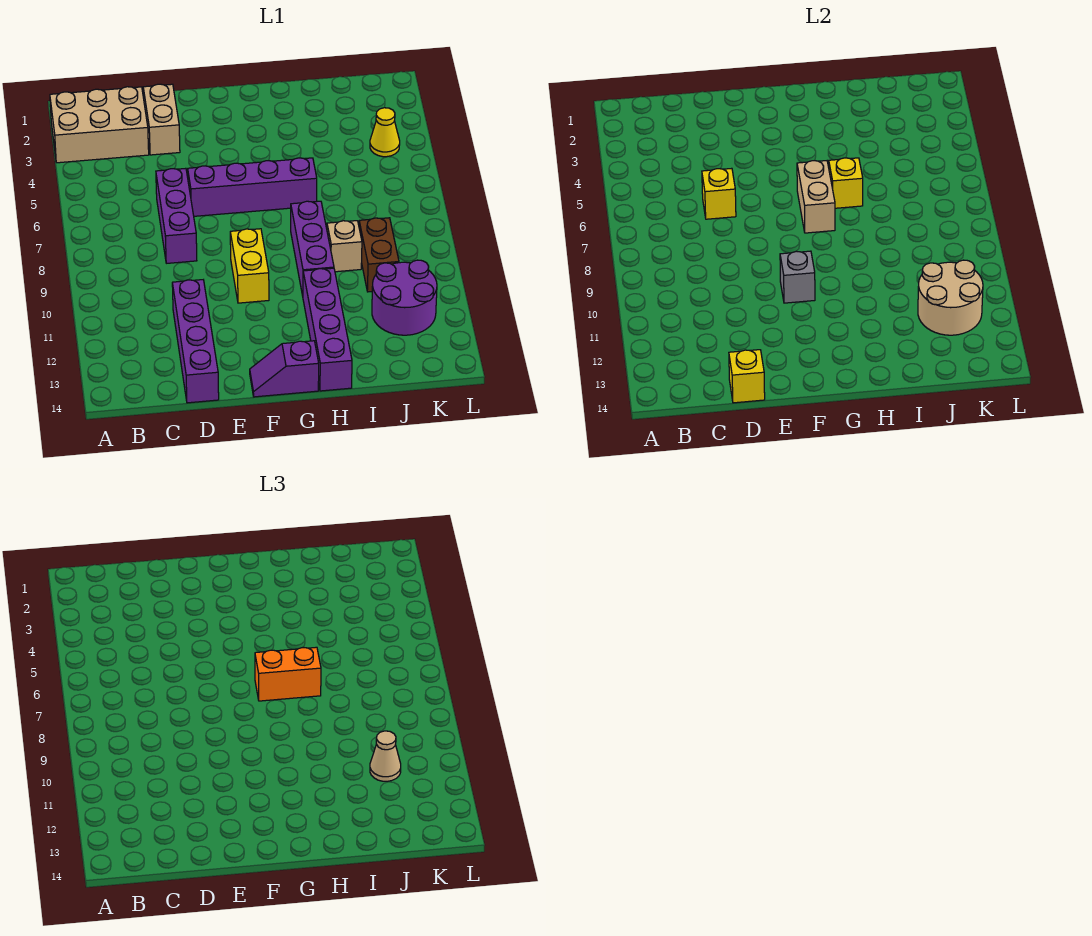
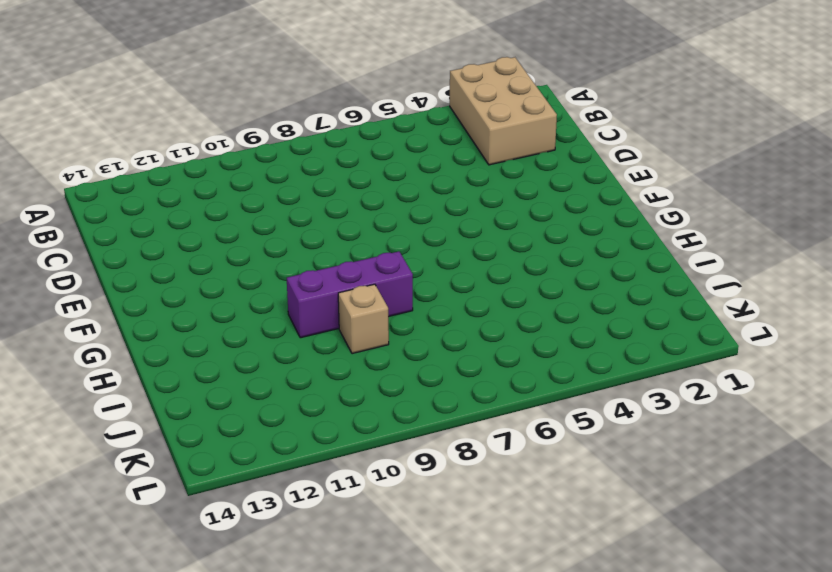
none -> tan 1x2 brick [143,84,180,155]
none -> purple 1x3 brick [156,168,197,263]
none -> purple 1x4 brick [172,280,219,403]

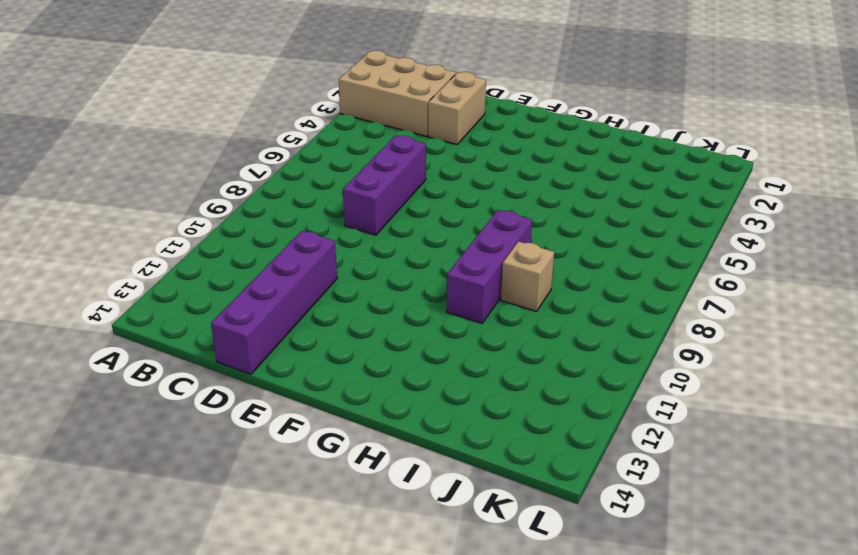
none -> purple 1x4 brick [188,158,317,216]
none -> yellow 1x2 brick [230,229,269,303]
none -> purple 1x2 slope [250,341,319,397]

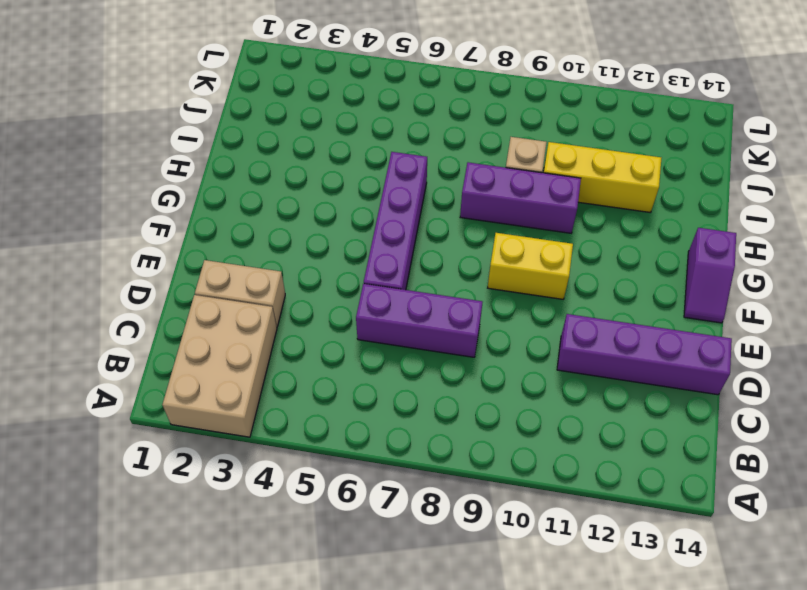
yellow 1x3 brick [543,142,661,213] -> none
none -> purple 1x4 brick [303,268,352,391]
none -> brown 1x2 brick [359,218,399,292]
none -> purple 2x2 round brick [372,260,437,335]

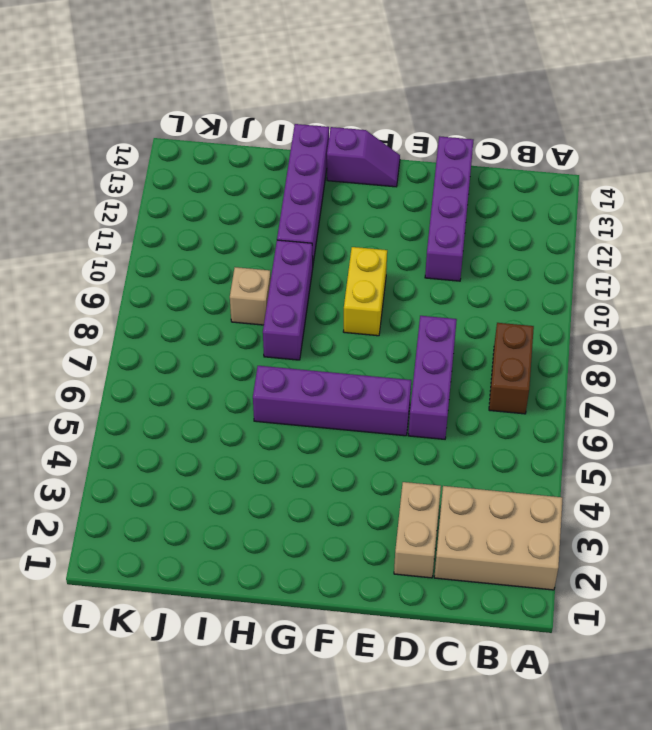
brown 1x2 brick [489,323,534,414] -> brown 1x2 brick moved to [359,218,399,292]
none -> purple 2x2 round brick [372,260,437,335]
none -> yellow 1x1 cone [370,108,400,157]
none -> yellow 1x1 brick [702,168,736,219]

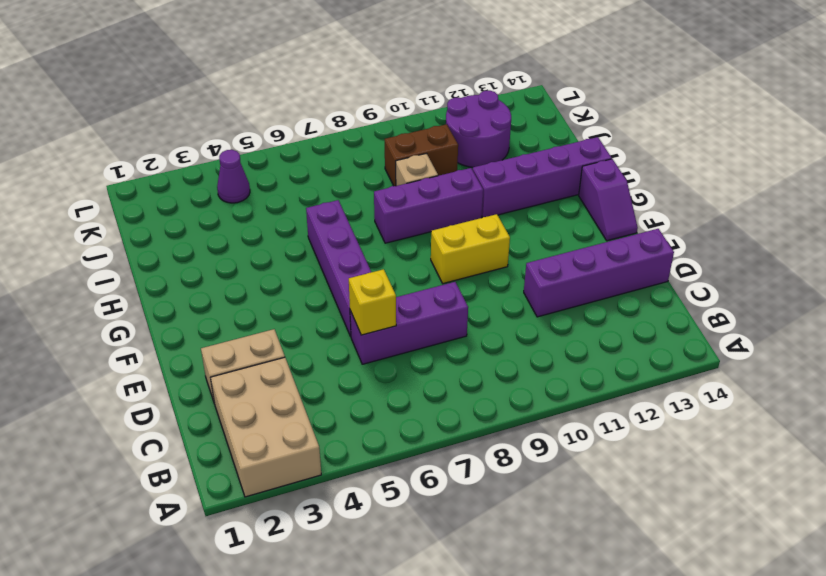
purple 1x1 cone [217,150,250,203] -> yellow 1x1 cone [370,108,400,157]
none -> yellow 1x1 brick [729,350,765,403]
none -> grey 1x1 brick [780,251,815,303]
none -> tan 1x2 brick [797,161,835,233]

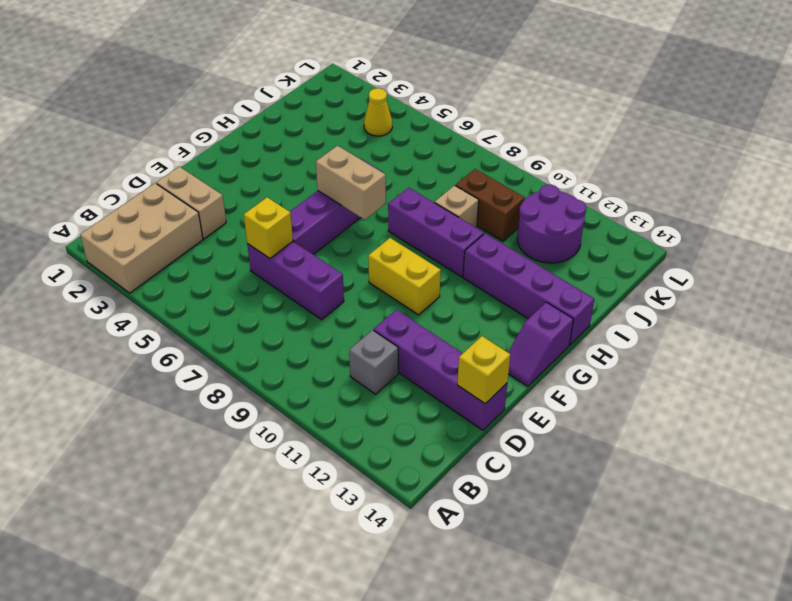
grey 1x1 brick [349,330,398,394] -> grey 1x1 brick moved to [780,251,815,303]
none -> yellow 1x1 brick [829,158,863,208]
none -> tan 2x2 round brick [918,260,983,335]
none -> orange 1x2 brick [255,647,321,701]

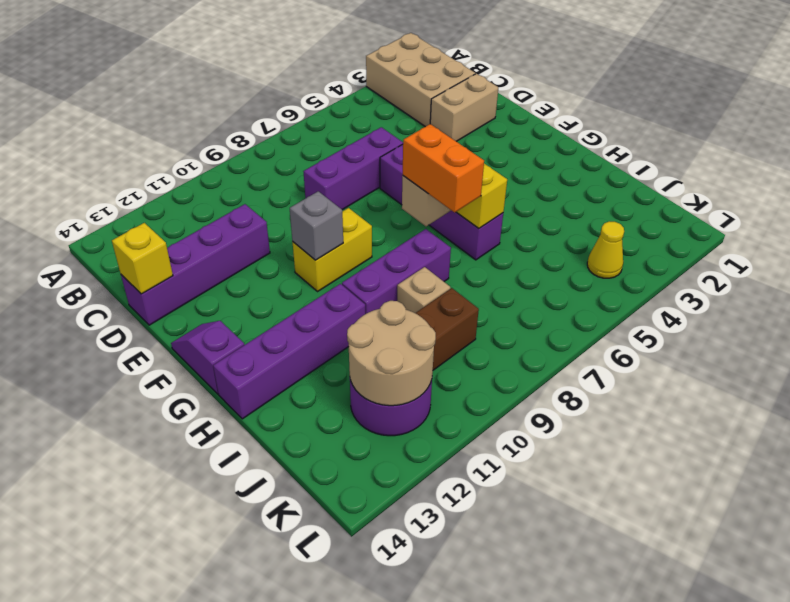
none -> yellow 1x1 brick [702,168,736,219]
none -> tan 1x1 cone [370,731,401,781]

